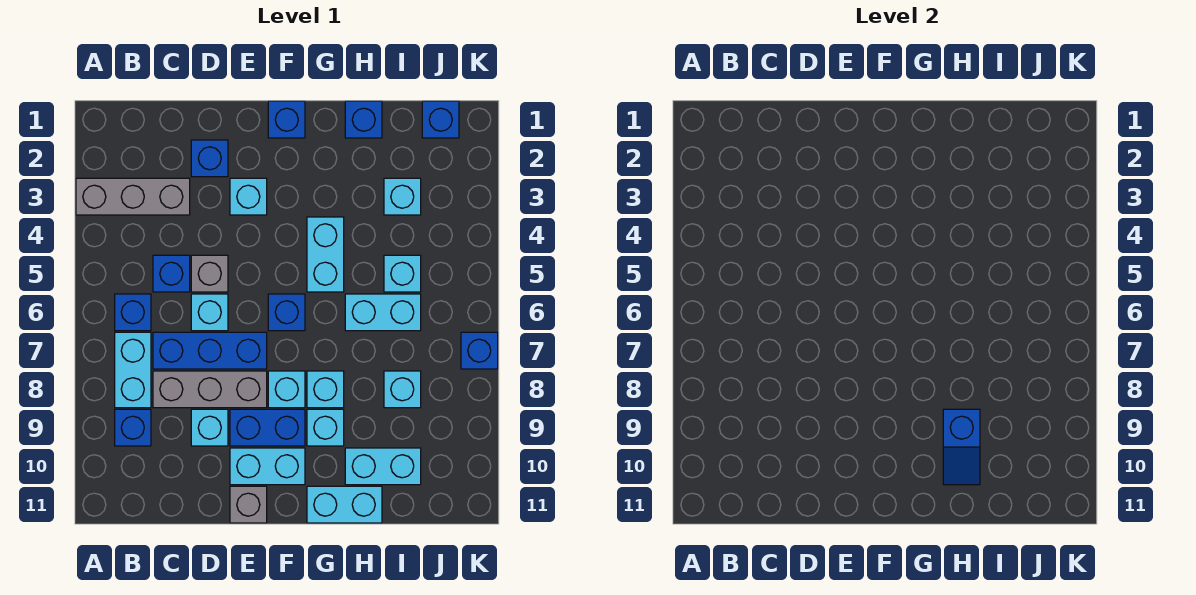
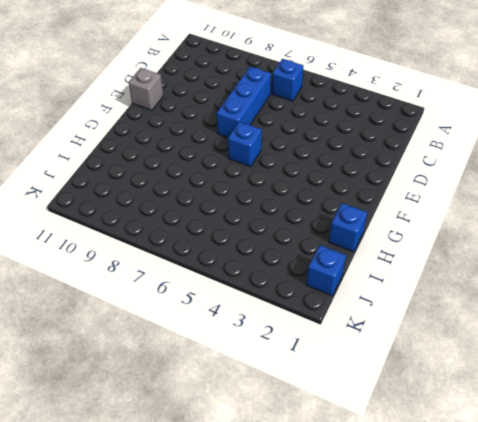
none -> grey 1x3 brick [76,178,190,215]
none -> cyan 1x2 brick [115,332,151,408]
none -> blue 1x1 brick [115,409,151,446]
none -> blue 1x1 brick [153,255,190,292]

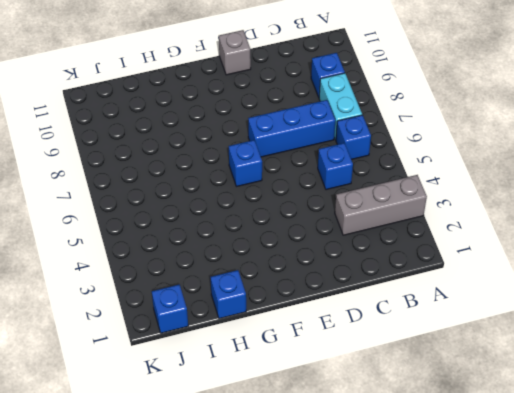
none -> grey 1x3 brick [153,371,267,408]
none -> blue 1x1 brick [191,140,228,177]
none -> grey 1x1 brick [191,255,228,292]
none -> cyan 1x1 brick [191,294,228,331]

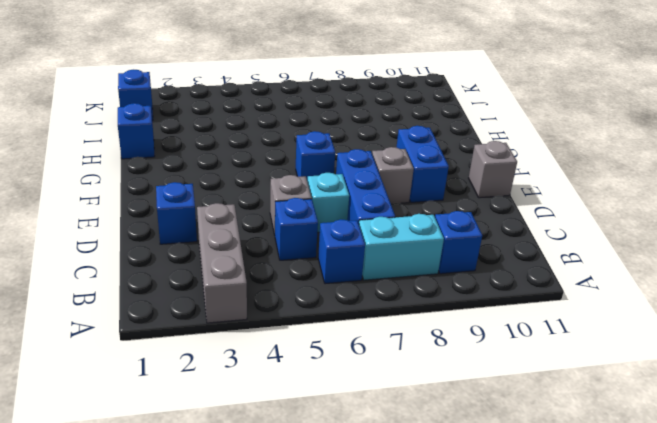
grey 1x1 brick [372,147,414,204] -> grey 1x3 brick [153,371,267,408]
none -> cyan 1x1 brick [191,409,228,446]
none -> cyan 1x1 brick [230,178,267,215]
none -> cyan 1x2 brick [230,448,305,485]
none -> blue 1x1 brick [268,101,305,138]

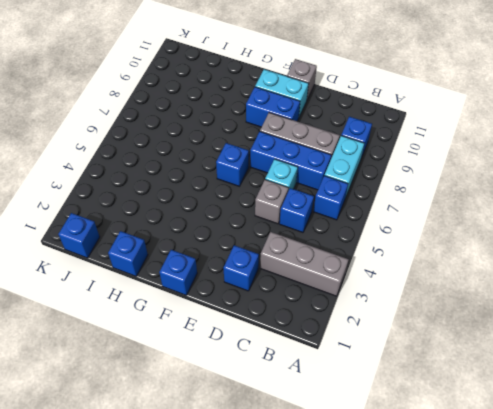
none -> cyan 1x1 brick [191,409,228,446]
none -> cyan 1x1 brick [230,178,267,215]
none -> cyan 1x1 brick [268,371,305,408]
none -> cyan 1x2 brick [307,217,344,292]

